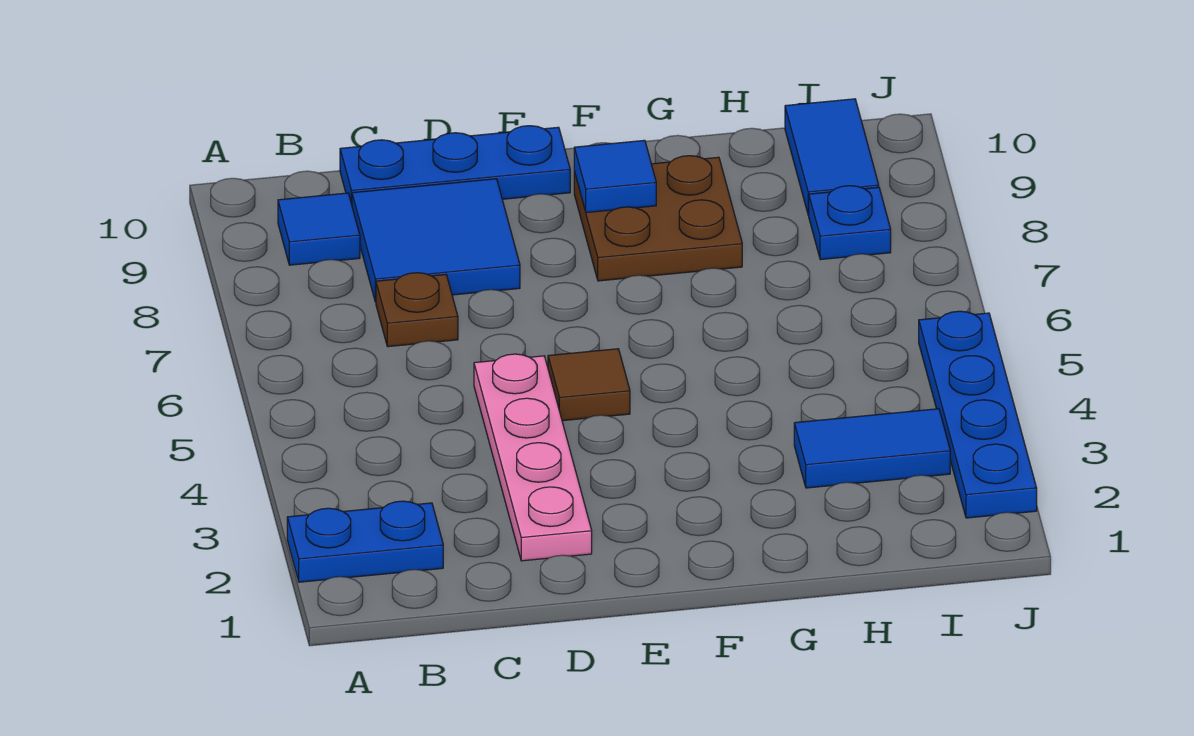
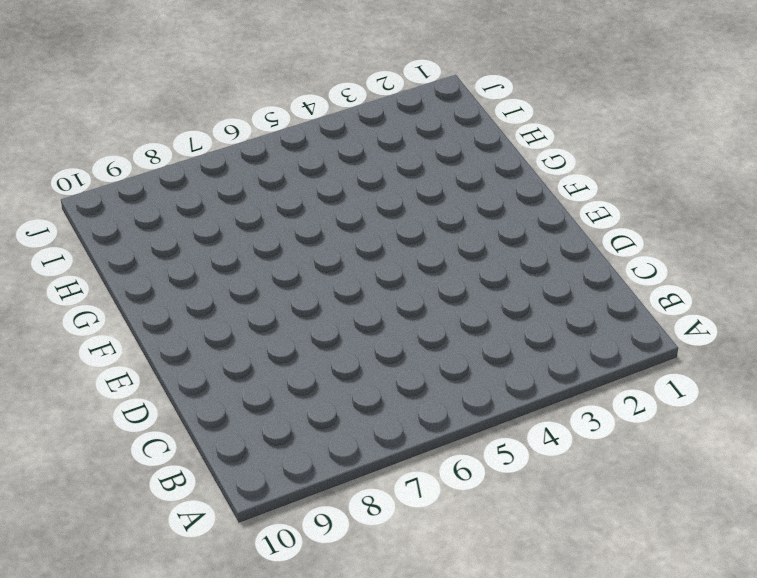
none -> blue 1x2 plate [287,501,443,582]
none -> blue 1x1 tile [278,193,360,265]
none -> brown 1x1 plate [376,273,458,347]

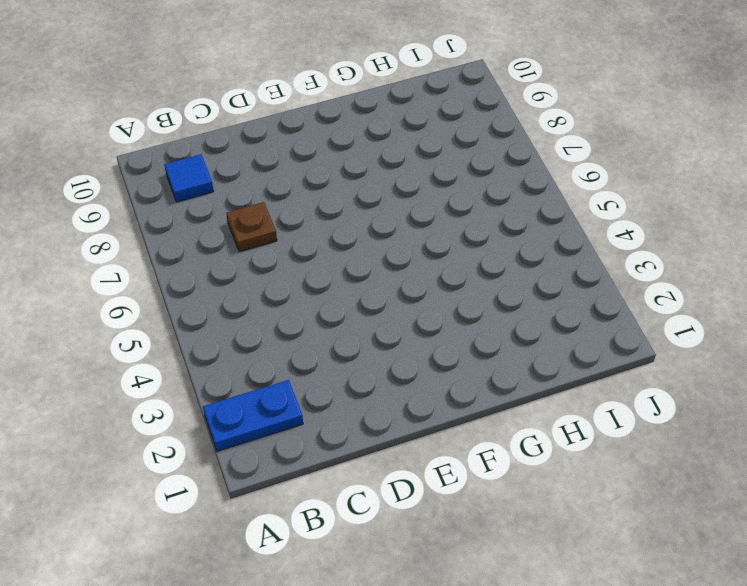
none -> blue 2x2 tile [352,179,520,302]
none -> blue 1x3 plate [340,126,570,204]
none -> pink 1x4 plate [474,354,592,561]

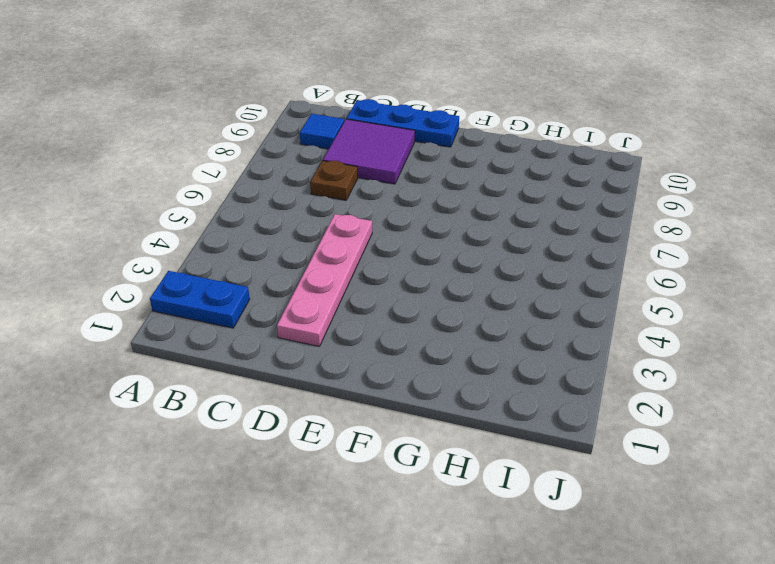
purple 2x2 tile [323,119,415,184] -> blue 2x2 tile [352,179,520,302]
none -> brown 1x1 tile [548,349,630,421]
none -> brown 2x2 plate [574,156,742,281]
none -> blue 1x2 tile [794,409,950,488]

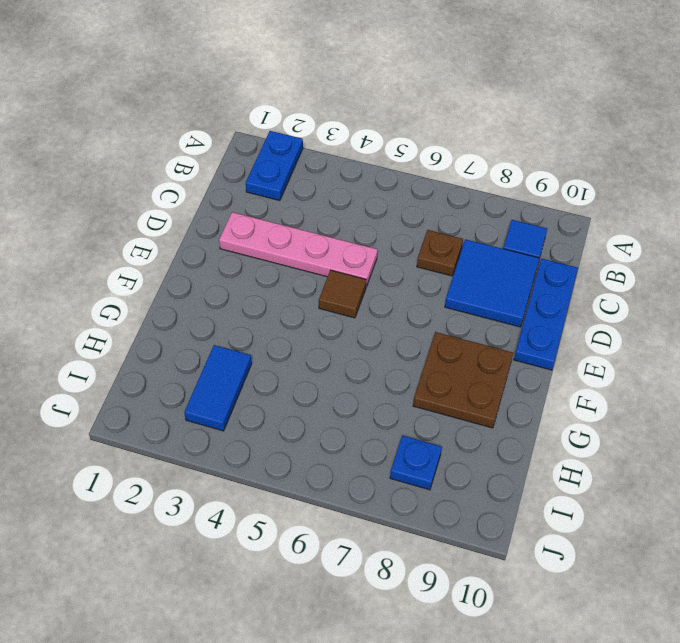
none -> blue 1x2 tile [785,99,879,215]
none -> blue 1x4 plate [919,311,1037,518]
none -> blue 1x1 tile [574,140,656,213]

